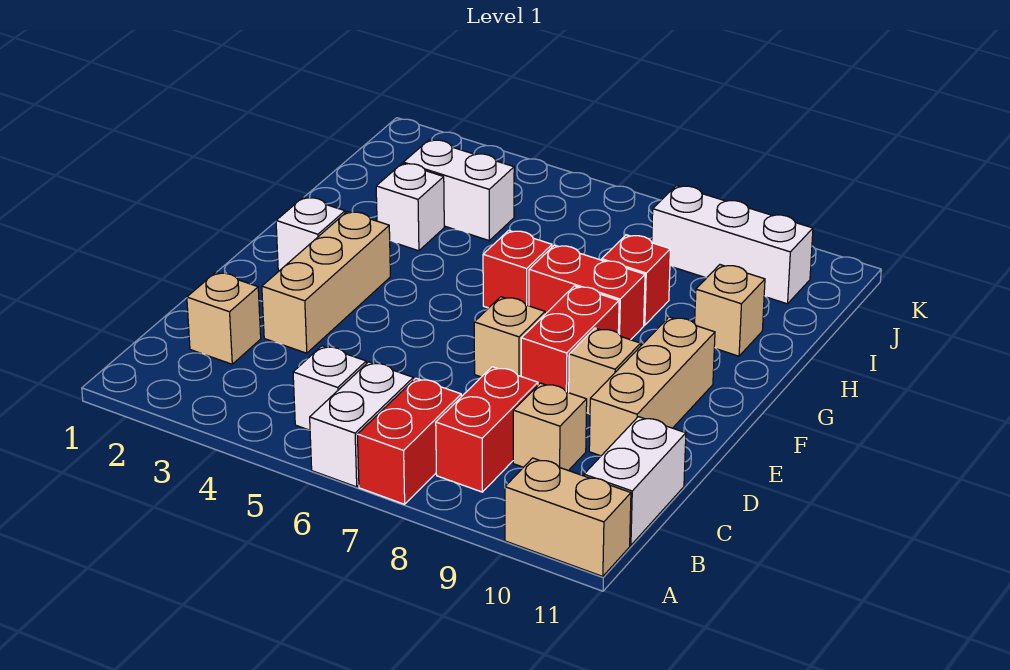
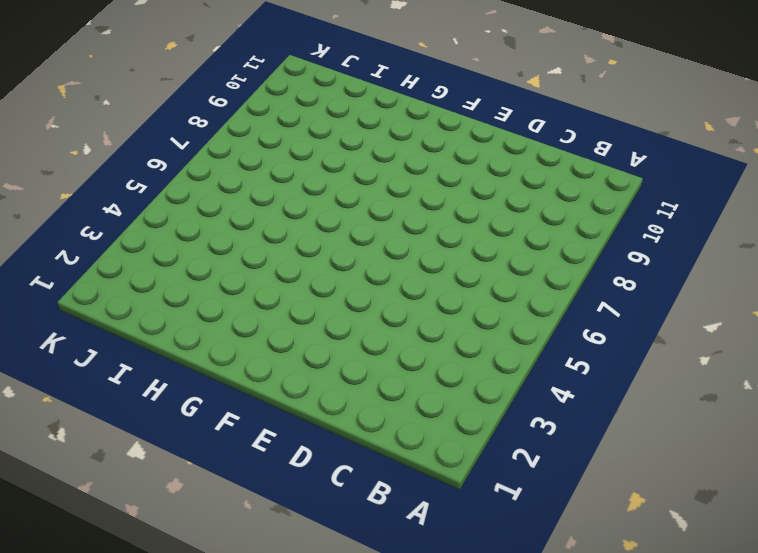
none -> white 1x2 brick [310,362,413,487]
none -> red 1x2 brick [357,378,461,504]
none -> tan 1x2 brick [505,458,631,577]

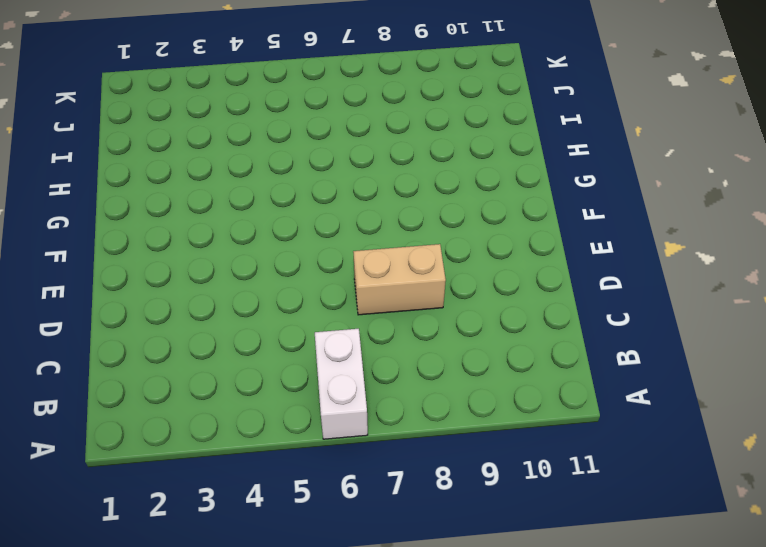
tan 1x2 brick [353,244,446,315] -> tan 1x2 brick moved to [505,458,631,577]
none -> red 1x2 brick [357,378,461,504]
none -> white 1x1 brick [293,346,366,430]
none -> red 1x2 brick [436,367,538,492]

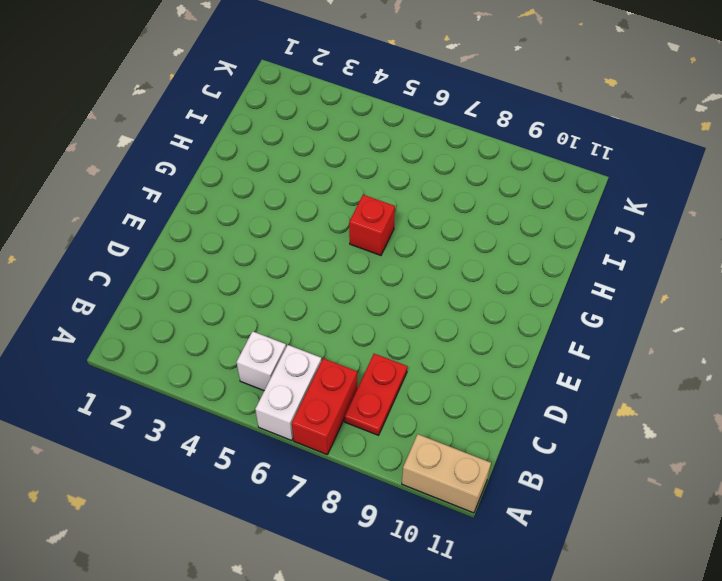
red 1x2 plate [345,354,407,435] -> red 1x2 brick [436,367,538,492]
none -> white 1x2 brick [584,417,686,545]
none -> tan 1x1 brick [187,272,261,364]
none -> tan 1x1 brick [513,383,587,471]

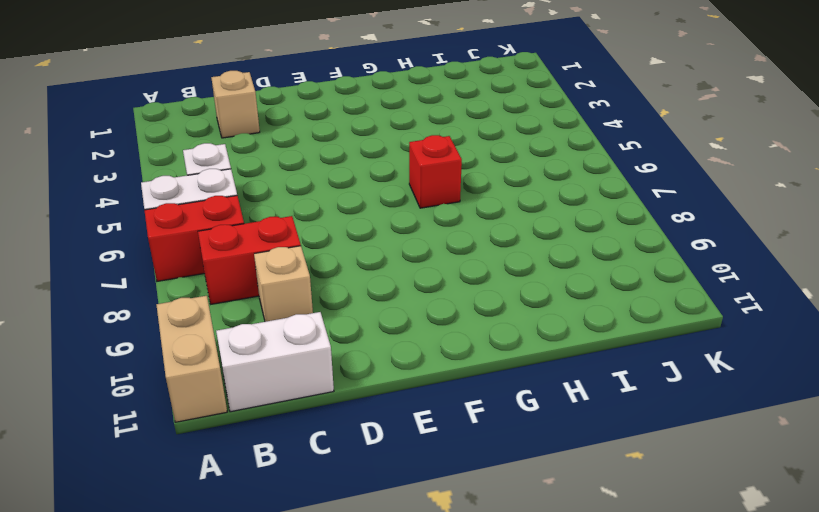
none -> tan 1x3 brick [262,212,390,353]
none -> tan 1x3 brick [589,317,715,456]
none -> tan 1x1 brick [474,297,545,377]

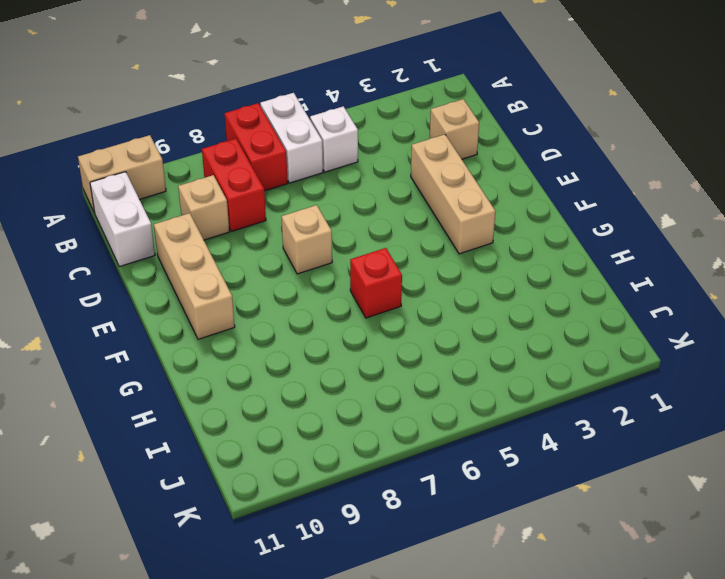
none -> red 1x2 brick [521,286,619,393]
none -> tan 1x1 brick [569,328,641,414]
none -> white 1x1 brick [276,197,345,272]

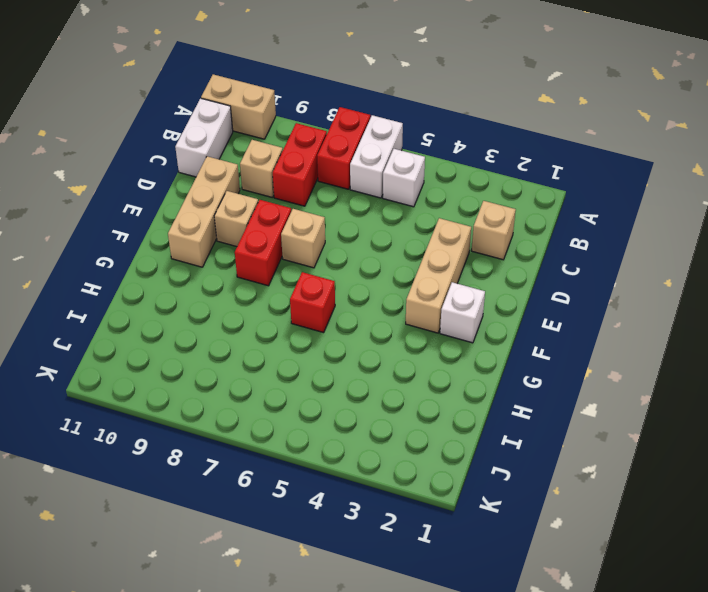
none -> red 1x2 brick [529,245,645,340]
none -> white 1x1 brick [376,163,444,251]
none -> red 1x1 brick [602,235,670,325]

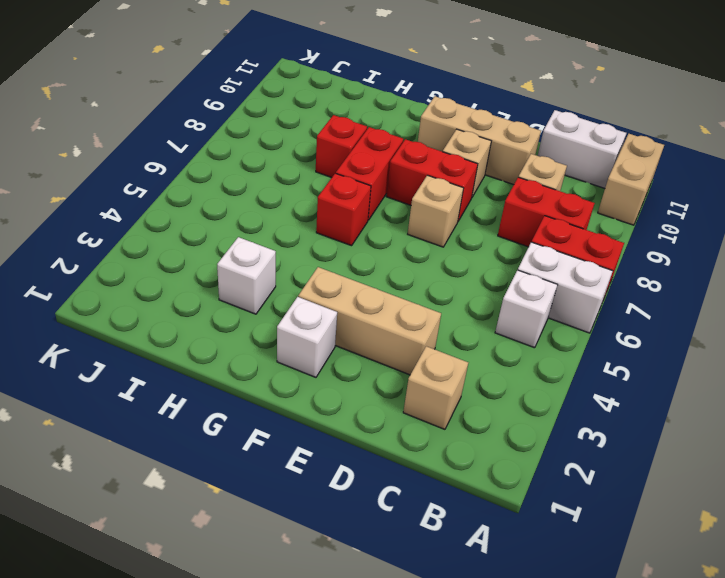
none -> tan 1x1 brick [695,265,765,356]
none -> white 1x2 brick [403,140,514,240]
none -> white 1x3 brick [652,186,813,304]

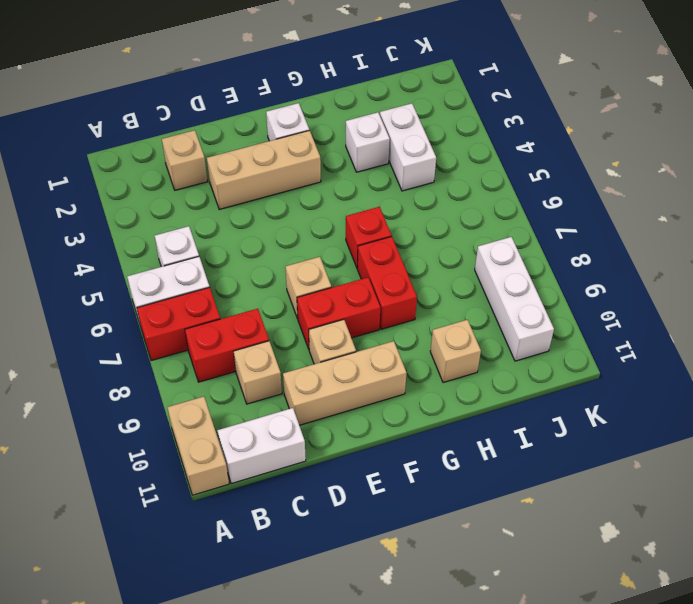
none -> red 1x1 brick [602,235,670,325]

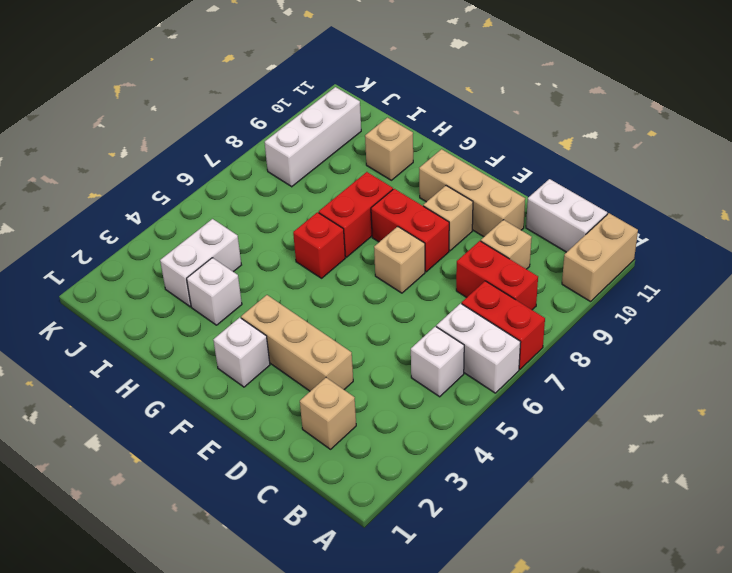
none -> red 1x1 brick [602,235,670,325]

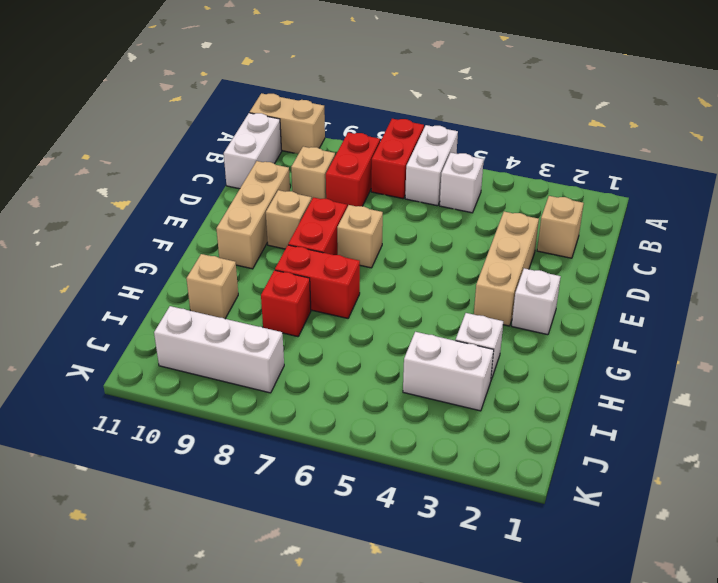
none -> red 1x1 brick [483,230,552,308]

